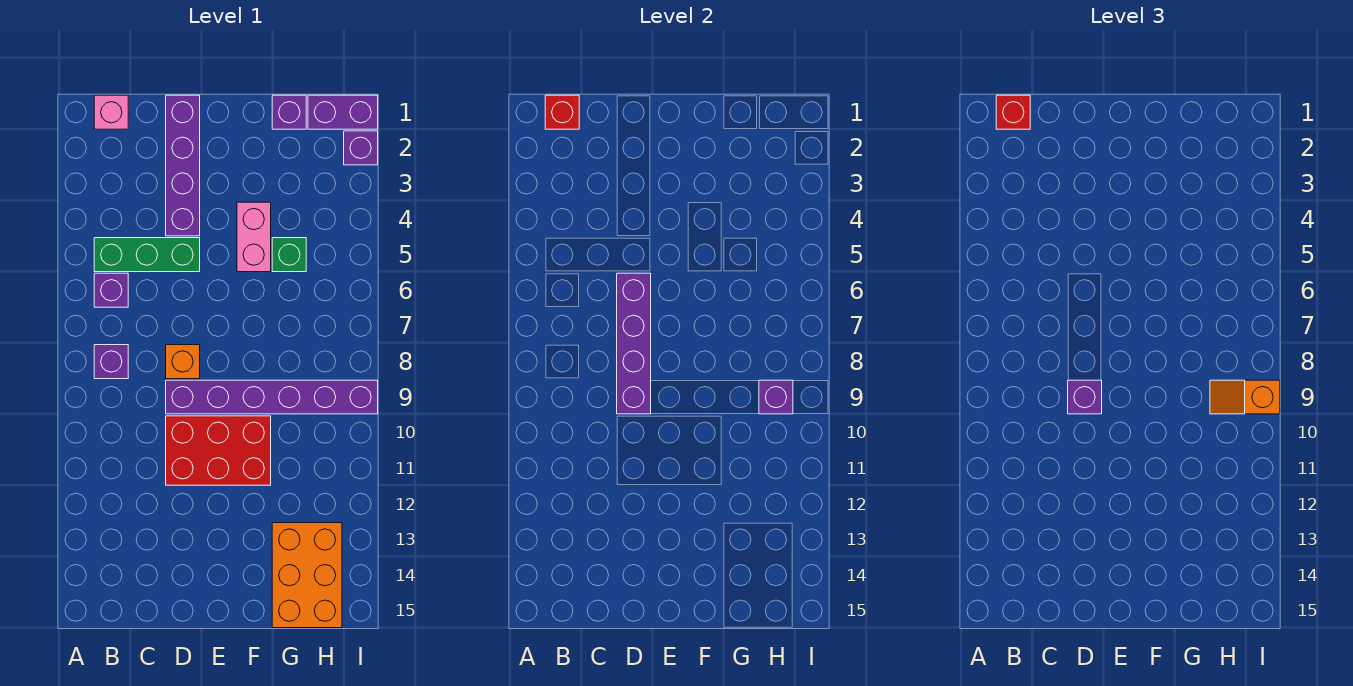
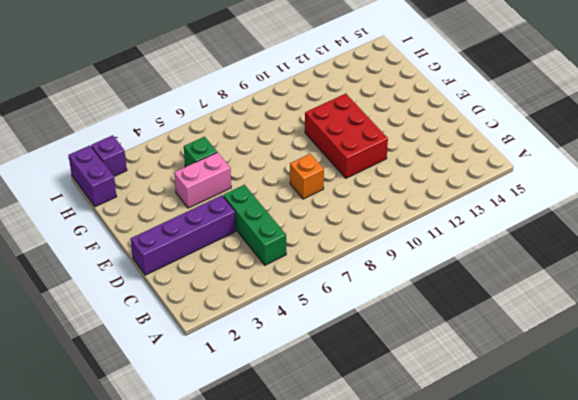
none -> pink 1x1 brick [94,95,128,129]
none -> purple 1x1 brick [94,273,128,307]
none -> purple 1x1 brick [94,345,128,379]

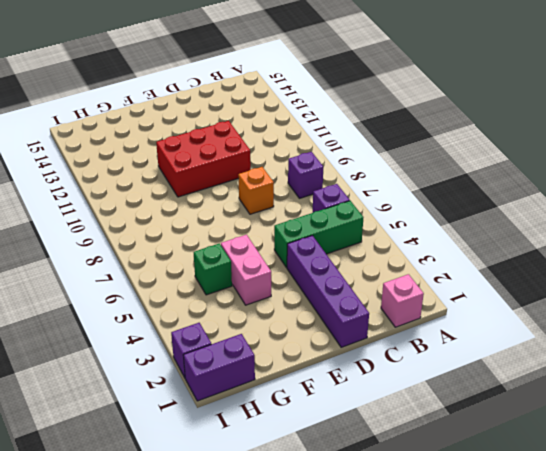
none -> purple 1x6 brick [166,380,378,414]
none -> purple 1x1 brick [272,95,306,129]
none -> orange 2x3 brick [272,523,342,628]

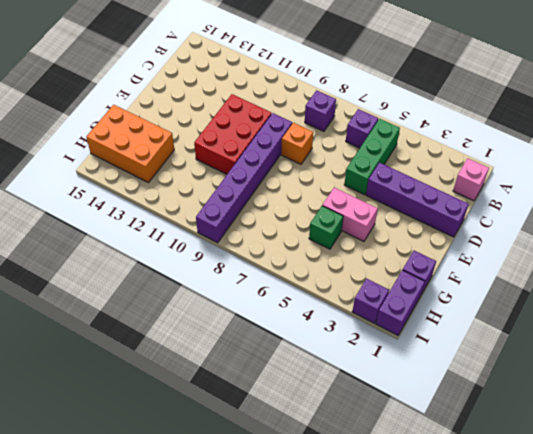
none -> red 1x1 brick [545,95,579,129]
none -> purple 1x4 brick [617,273,651,414]
none -> purple 1x1 brick [759,380,793,414]

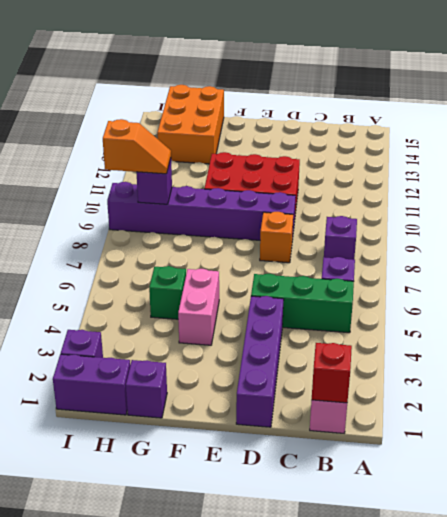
none -> purple 1x4 brick [617,273,651,414]
none -> red 1x1 brick [996,95,1030,129]
none -> purple 1x1 brick [1068,380,1102,414]

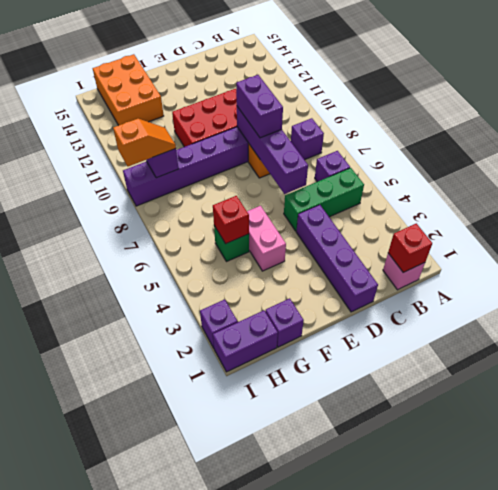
purple 1x2 brick [236,75,283,138] -> purple 1x1 brick [1068,380,1102,414]
red 1x1 brick [213,196,249,244] -> red 1x1 brick moved to [996,95,1030,129]

